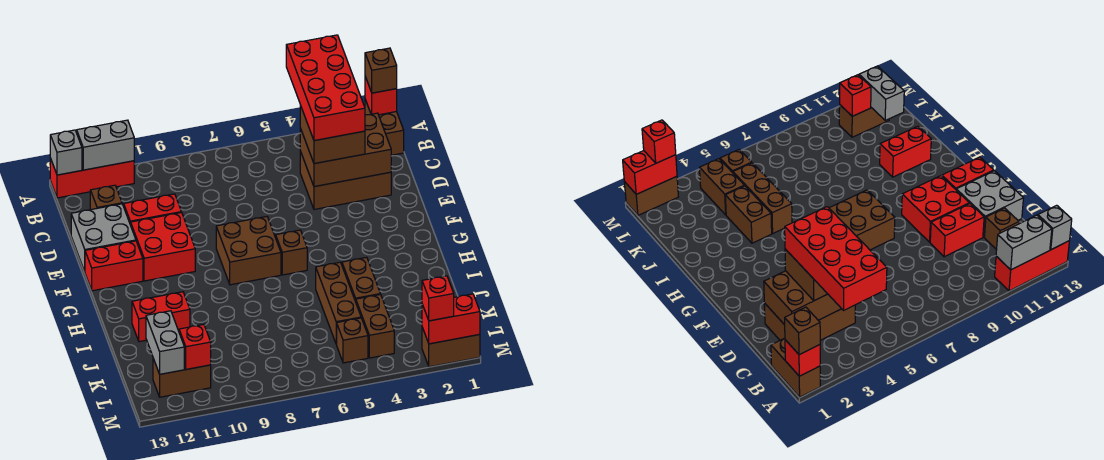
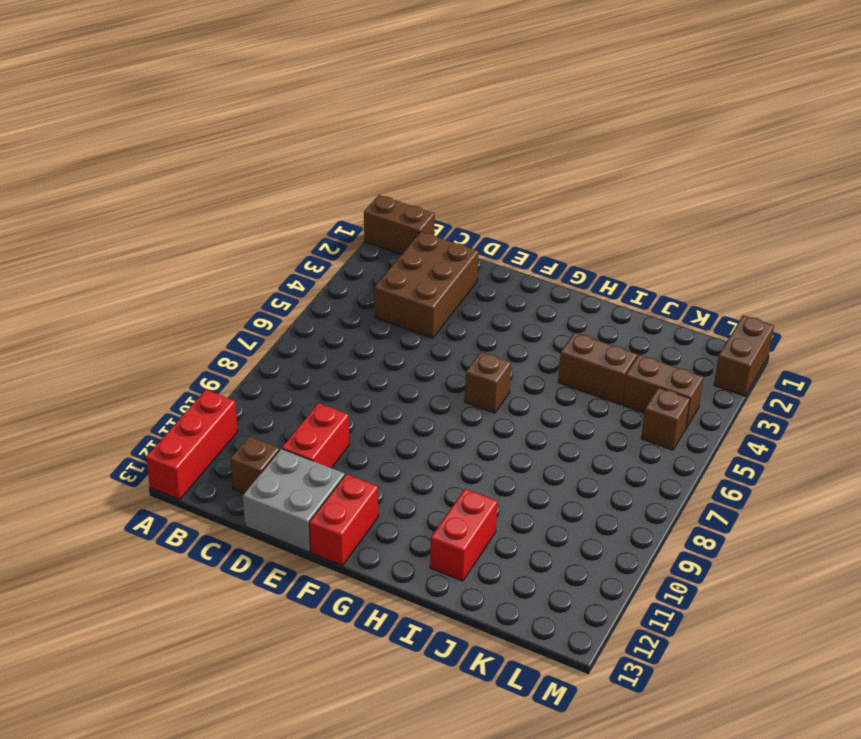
none -> red 2x2 brick [131,213,195,281]
none -> brown 2x2 brick [216,217,281,285]
none -> brown 1x3 brick [316,262,361,344]

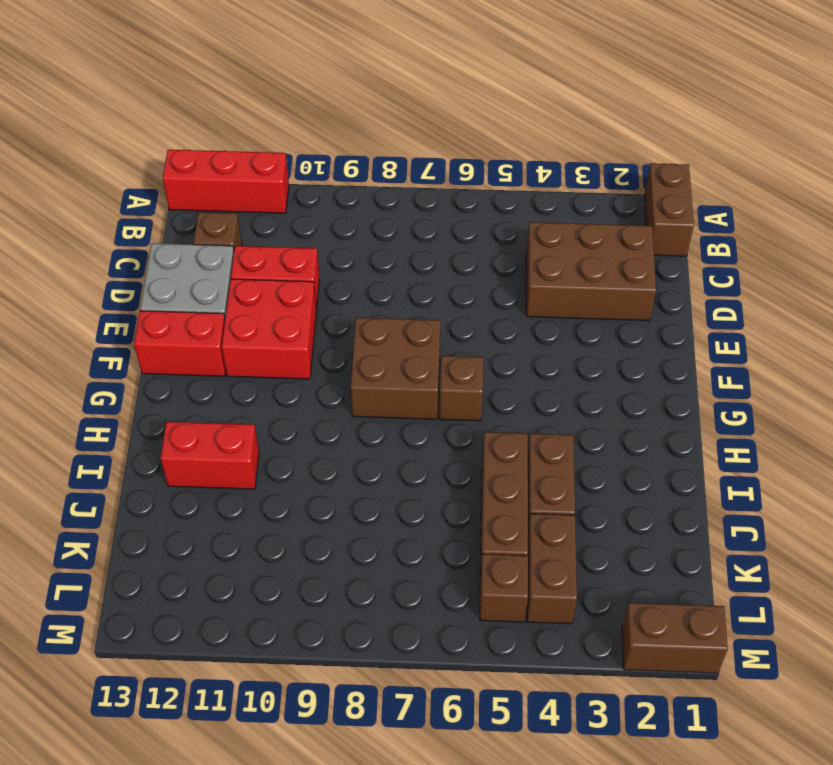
none -> brown 1x2 brick [153,359,211,397]
none -> red 1x1 brick [365,77,397,115]
none -> grey 1x2 brick [77,120,134,170]

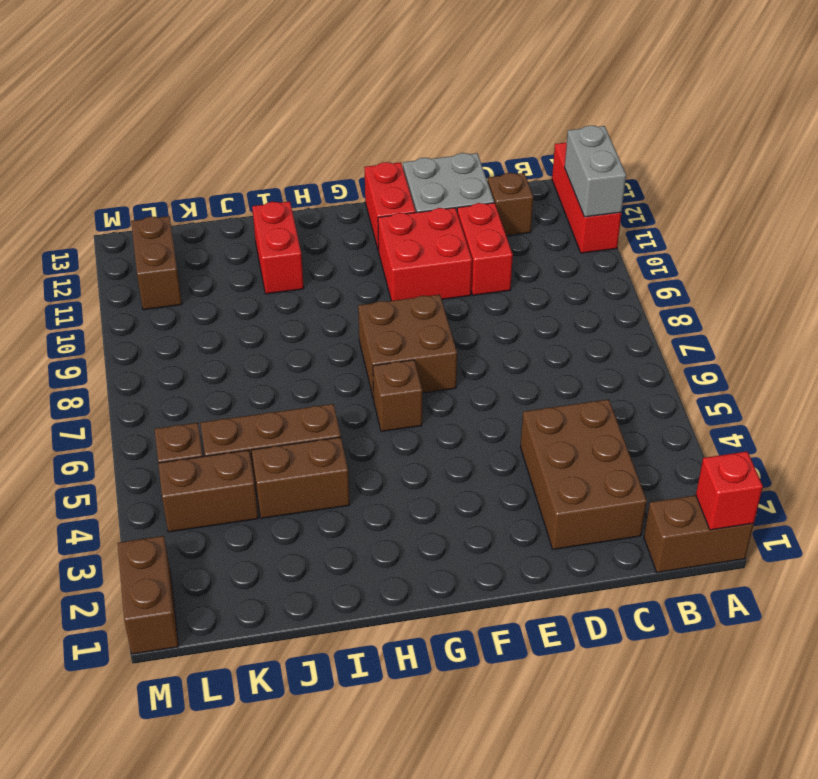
none -> grey 1x1 brick [50,130,82,175]
none -> brown 2x3 brick [300,113,391,187]
none -> grey 1x2 brick [146,311,184,374]

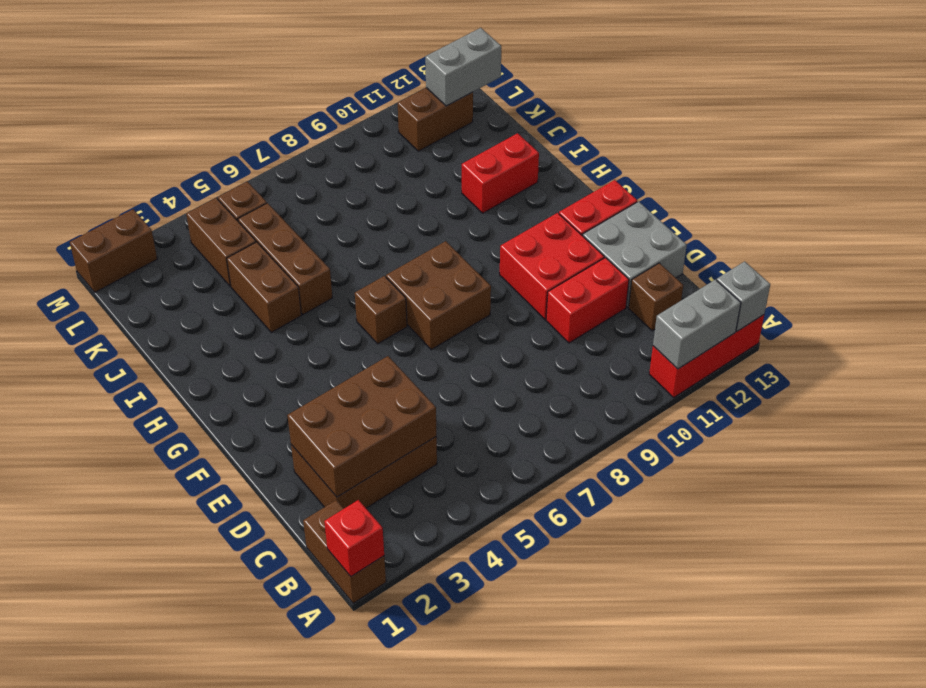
grey 1x2 brick [425,28,501,106] -> grey 1x2 brick turned to [146,311,184,374]
none -> red 1x1 brick [179,325,211,369]
none -> red 1x2 brick [422,294,480,344]
none -> brown 1x1 brick [365,48,397,93]

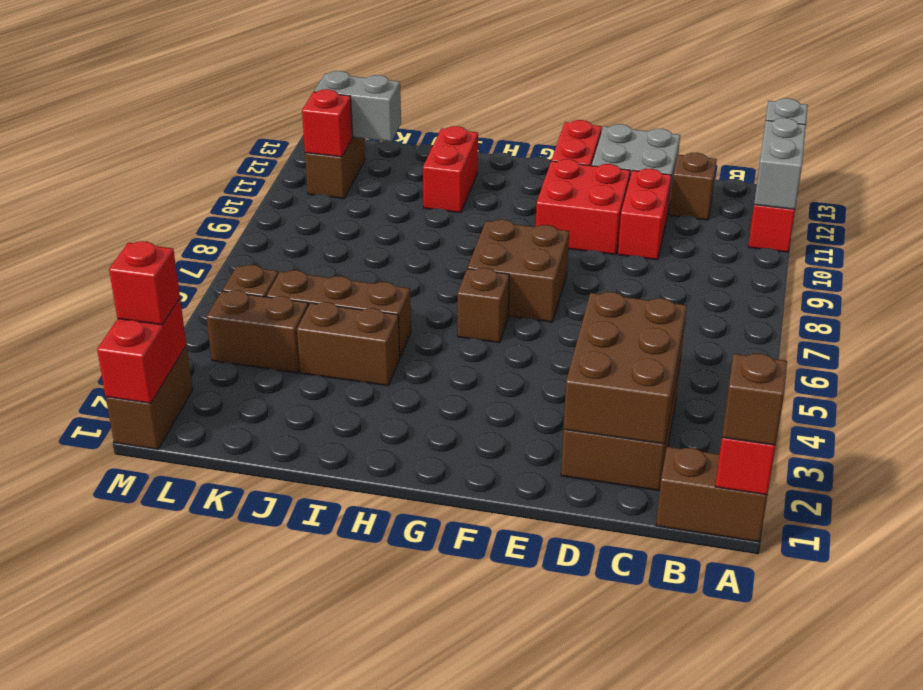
none -> brown 2x2 brick [300,105,365,164]
none -> red 2x4 brick [286,35,365,141]

